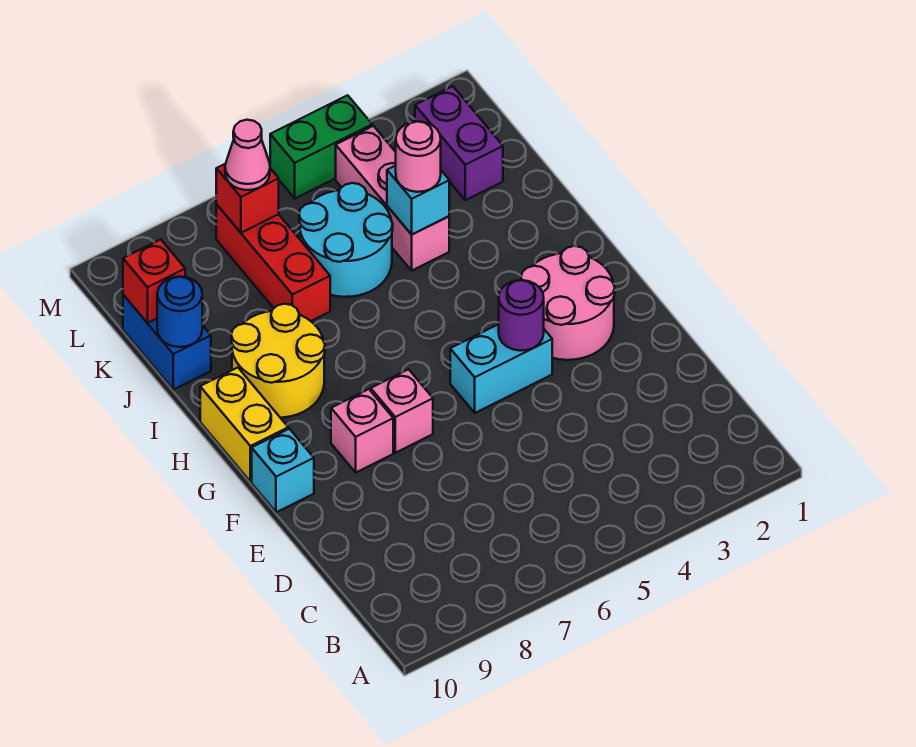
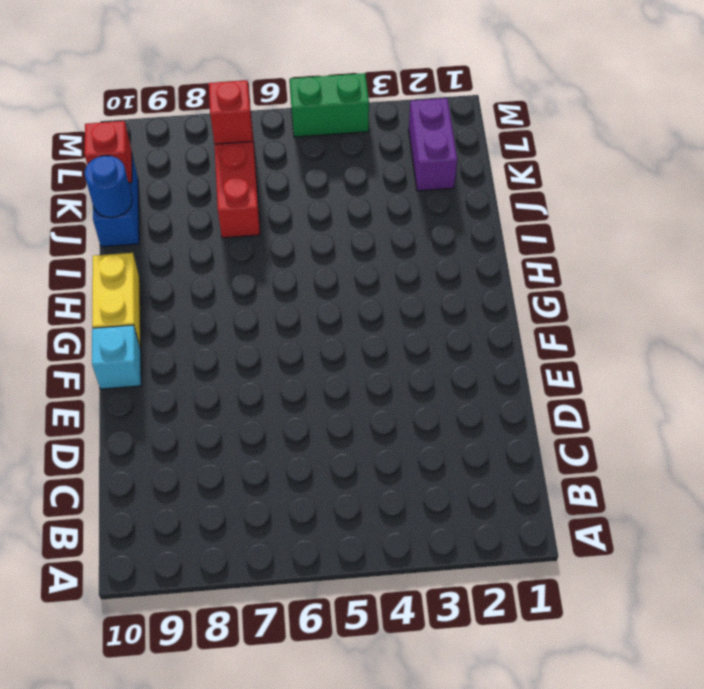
none -> pink 2x2 round brick [521,246,615,360]
none -> cyan 1x2 brick [450,324,552,413]
none -> pink 1x1 brick [371,369,433,453]

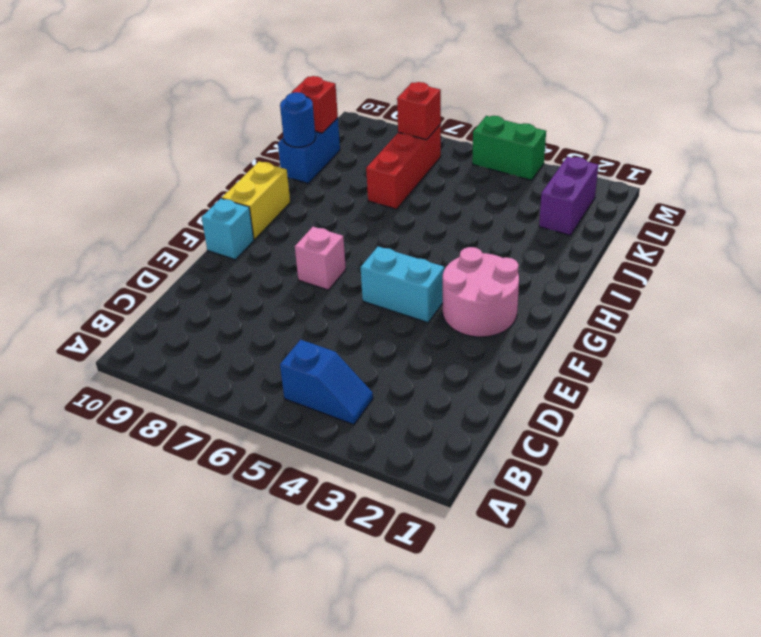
blue 1x2 slope [280,340,373,425] -> none
none -> pink 1x1 brick [331,389,393,472]
none -> yellow 2x2 round brick [231,304,325,418]
none -> pink 1x3 brick [336,126,449,270]

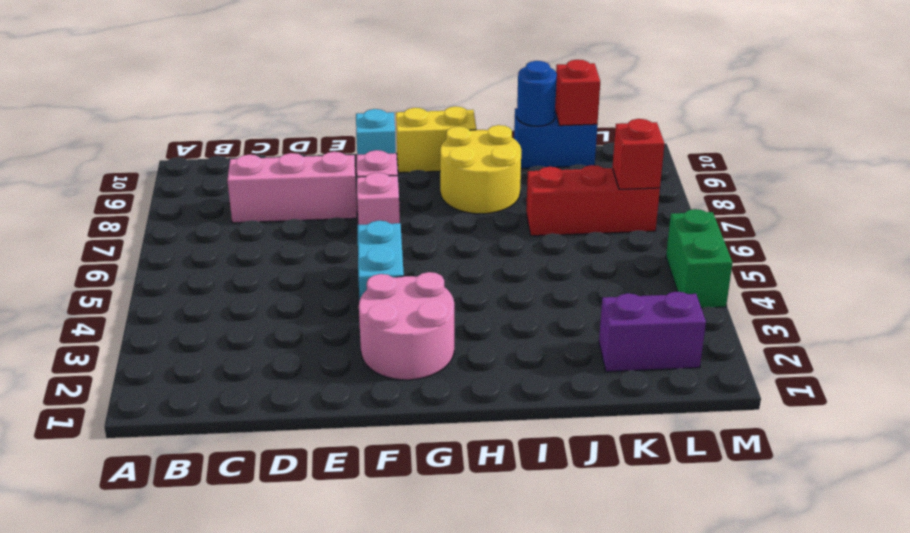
pink 1x3 brick [227,152,357,223] -> pink 1x3 brick moved to [336,126,449,270]
none -> cyan 2x2 round brick [299,183,393,297]
none -> purple 1x1 round brick [499,280,544,351]
none -> cyan 1x1 brick [387,166,449,235]

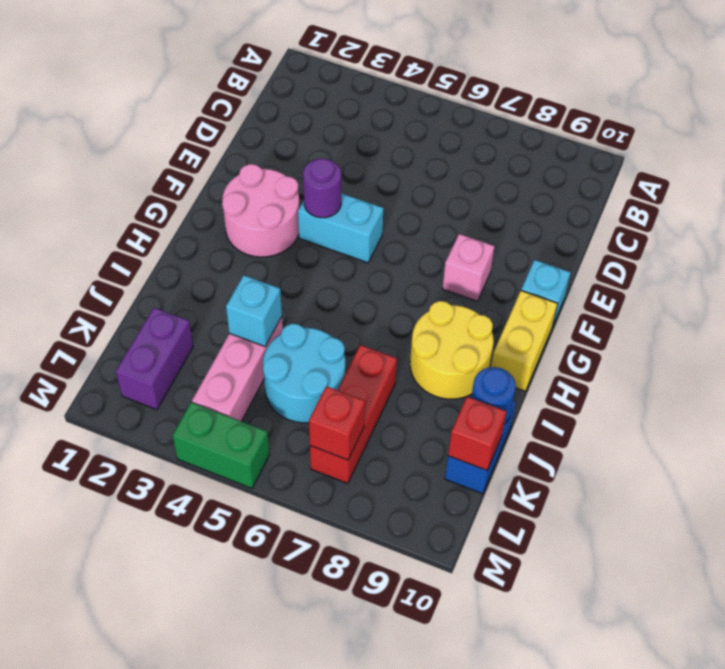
none -> pink 1x1 brick [371,369,433,453]
none -> pink 1x1 round brick [396,121,441,192]
none -> pink 1x1 cone [225,120,270,190]

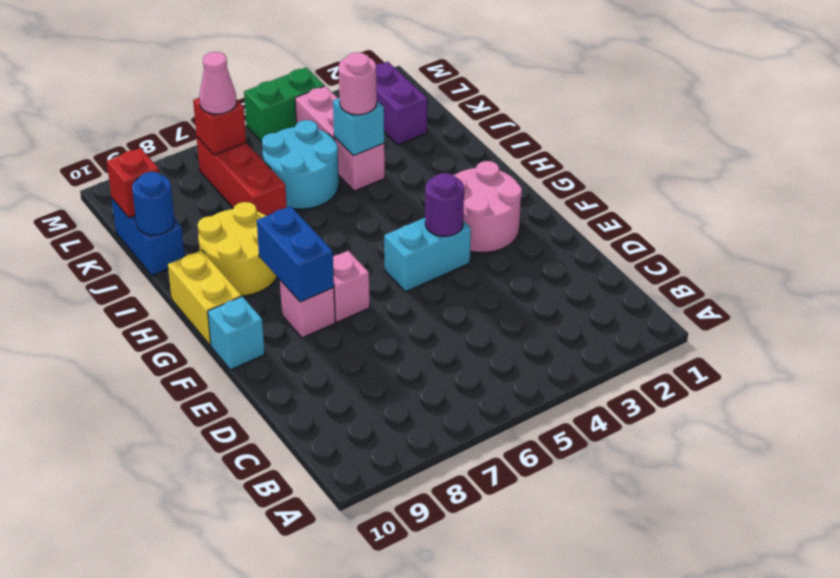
blue 1x2 brick [257,206,334,302] -> none

